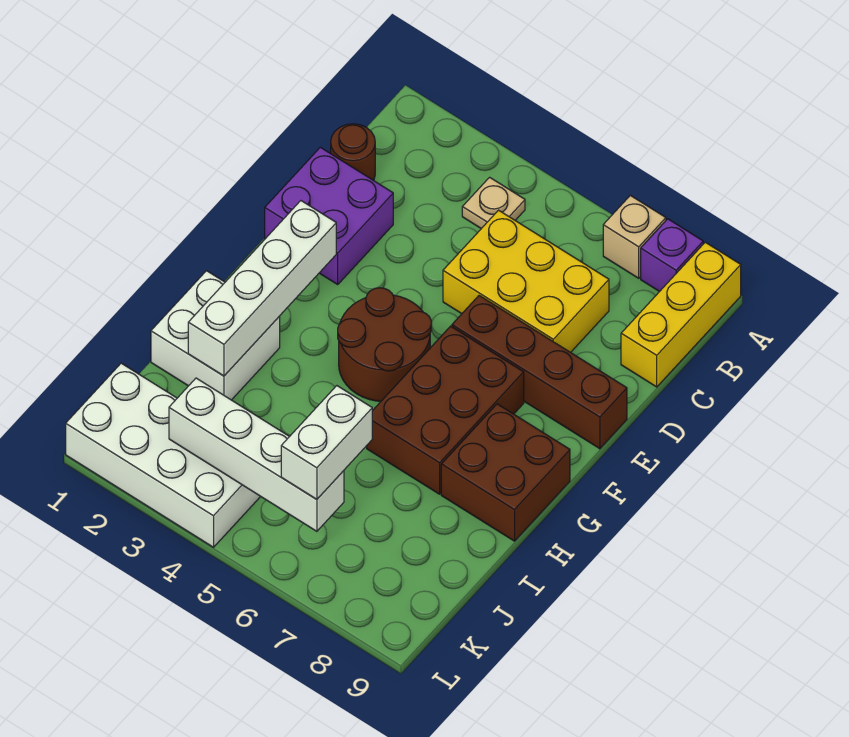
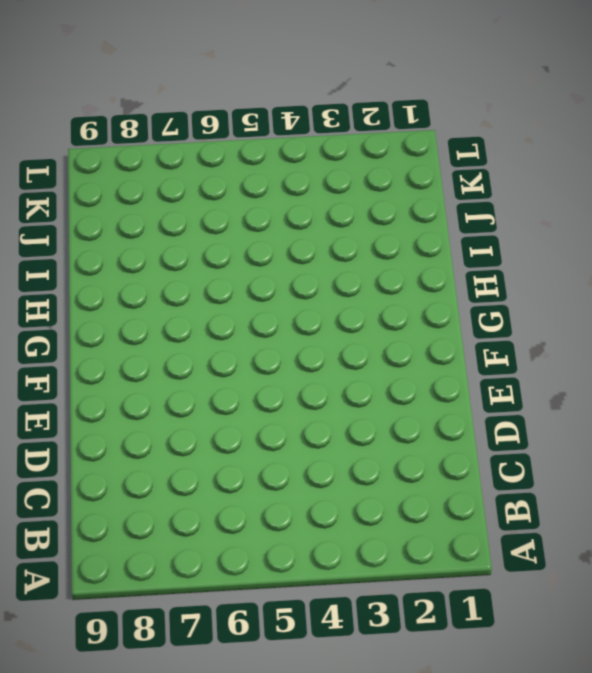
none -> tan 1x1 brick [603,195,666,278]
none -> purple 1x1 brick [641,219,703,292]
none -> yellow 1x3 brick [621,242,741,387]

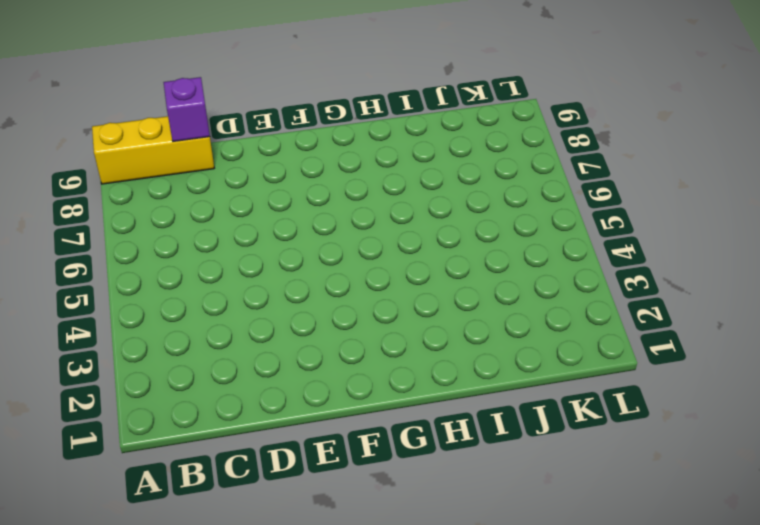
purple 1x1 brick [164,77,210,142] -> purple 1x1 brick moved to [641,219,703,292]
none -> tan 1x1 brick [603,195,666,278]
none -> tan 1x1 plate [462,177,525,229]
none -> brown 1x1 round brick [331,124,375,181]

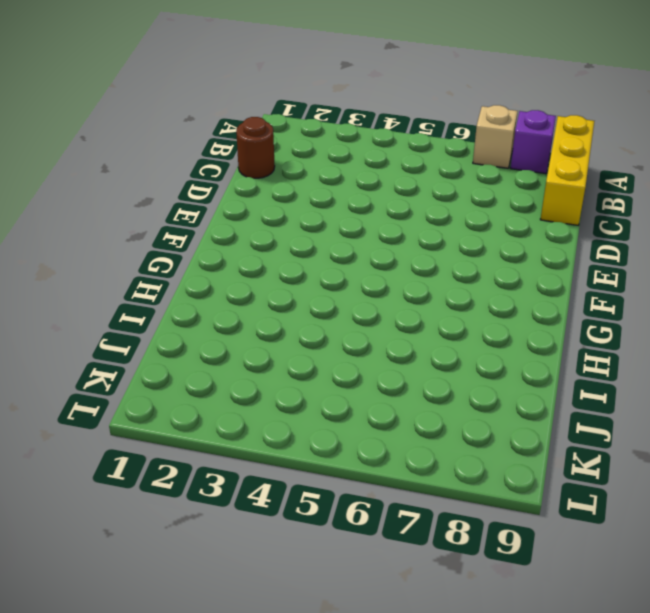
none -> tan 1x1 plate [462,177,525,229]
none -> yellow 2x3 brick [443,210,609,352]
none -> purple 2x2 brick [265,147,393,284]

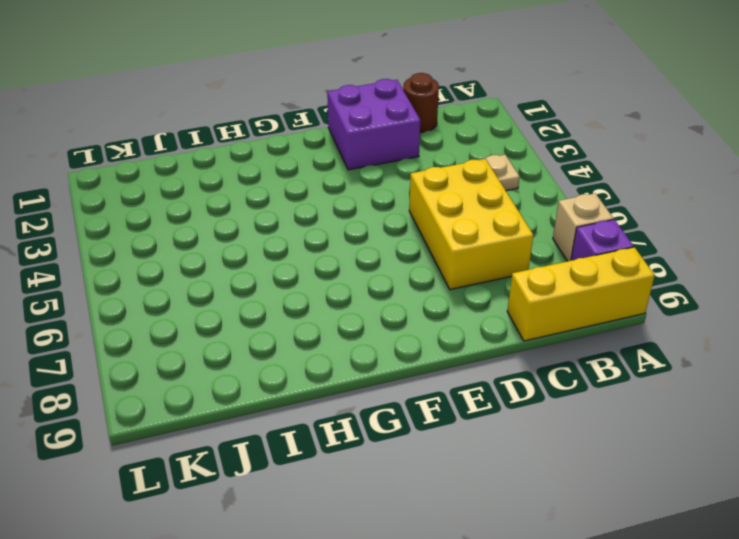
none -> brown 1x4 brick [452,296,627,449]
none -> brown 2x2 round brick [338,288,431,401]
none -> brown 2x3 brick [367,326,524,494]

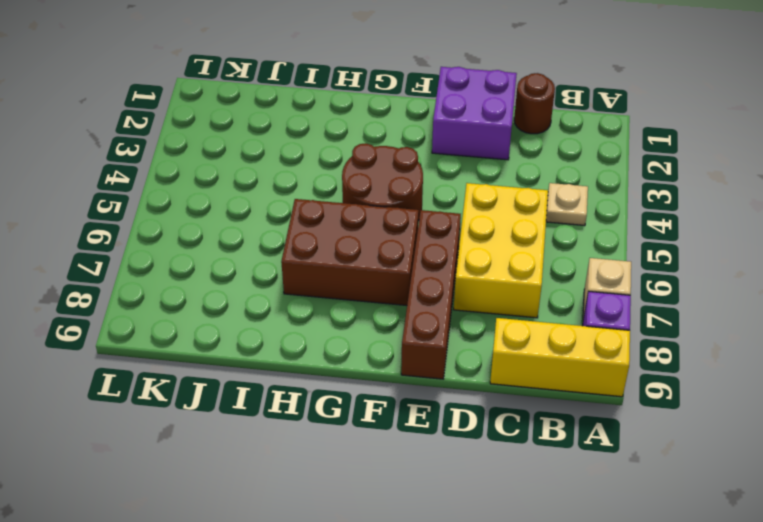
none -> brown 2x2 brick [441,404,570,541]
none -> white 2x2 brick [151,271,280,400]
none -> white 2x4 brick [66,363,261,547]

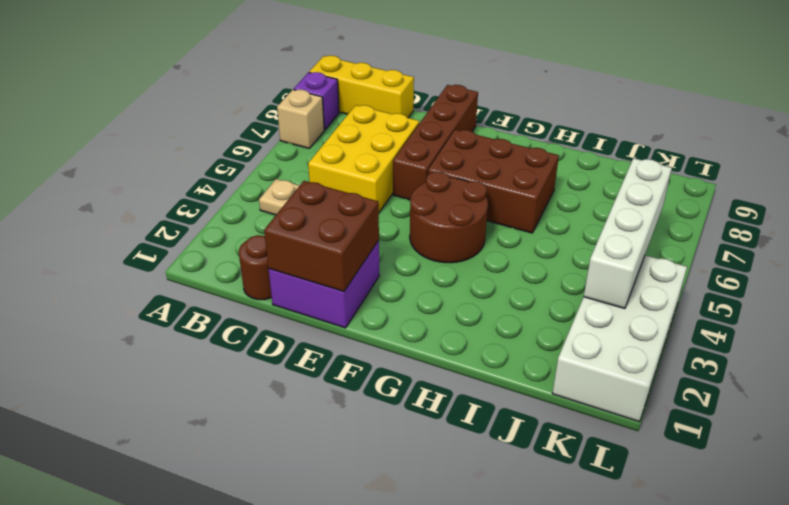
brown 2x2 brick [264,181,379,291] -> brown 2x2 brick moved to [441,404,570,541]
none -> white 2x2 brick [151,271,280,400]
none -> white 1x4 brick [188,201,336,376]
none -> white 1x2 brick [281,386,372,499]

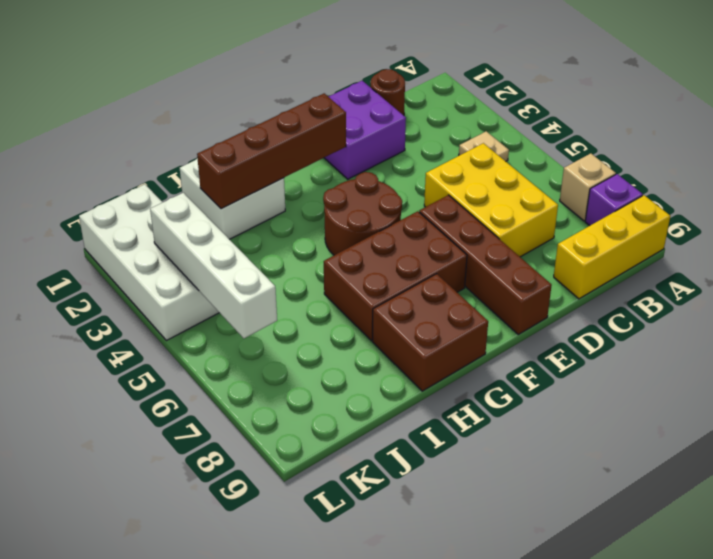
brown 1x4 brick [197,93,346,209] -> white 1x4 brick [188,201,336,376]
none -> white 1x2 brick [281,386,372,499]

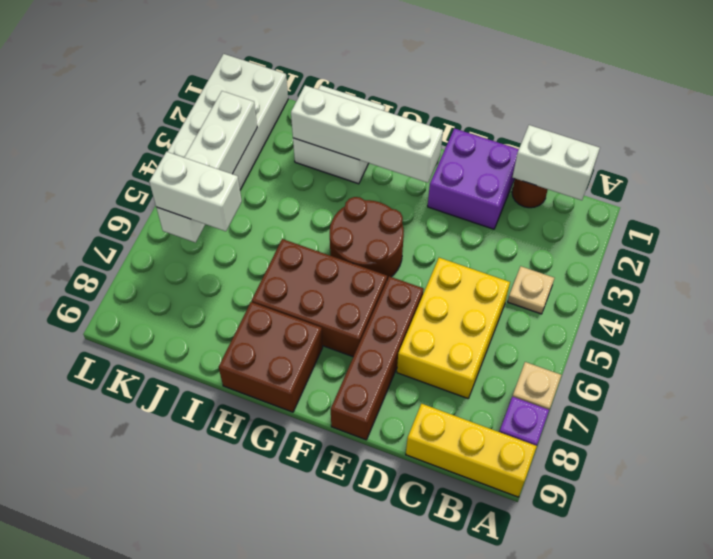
white 1x2 brick [513,125,600,200] -> none

